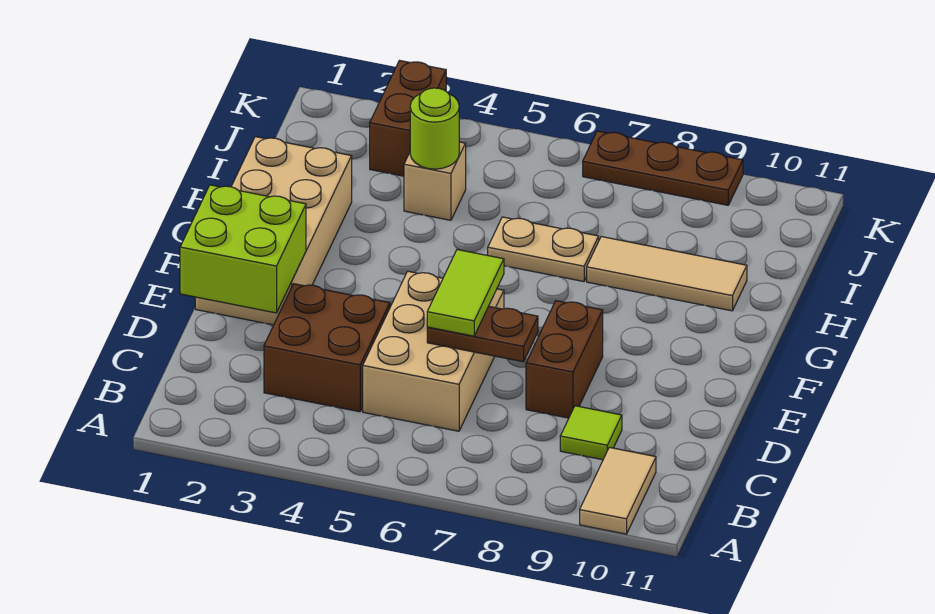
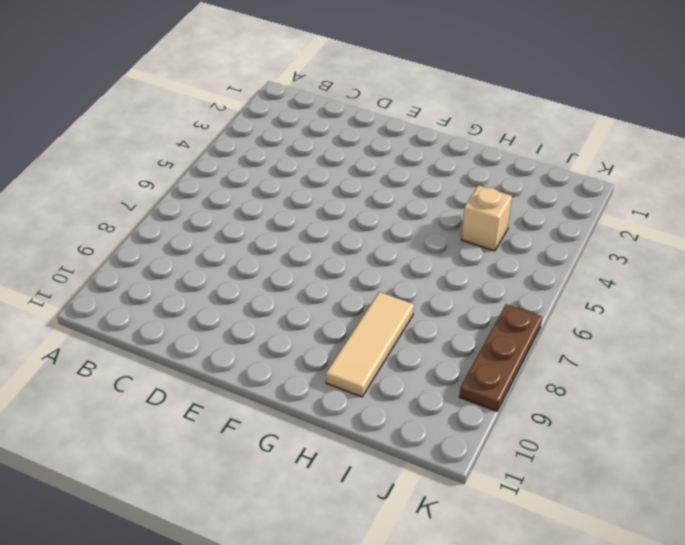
none -> tan 1x2 tile [580,447,656,534]
none -> brown 2x2 brick [264,284,390,412]
none -> tan 2x3 brick [363,271,504,431]

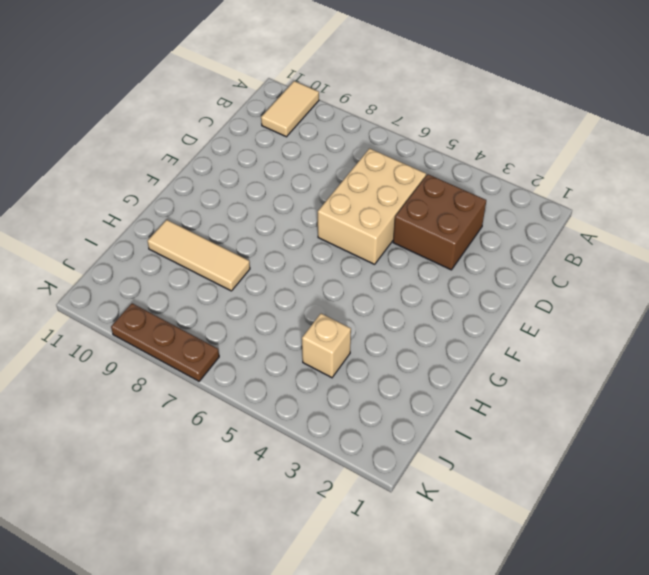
none -> lime 1x1 tile [560,406,622,460]
none -> brown 1x2 brick [526,301,603,418]
none -> tan 2x4 brick [195,137,352,325]

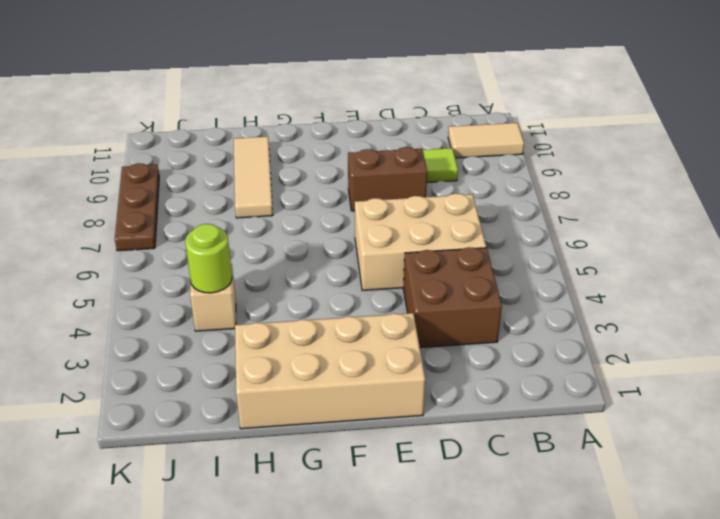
none -> tan 1x2 plate [488,217,599,282]
none -> brown 1x2 brick [370,60,446,176]
none -> lime 2x2 brick [180,185,306,313]

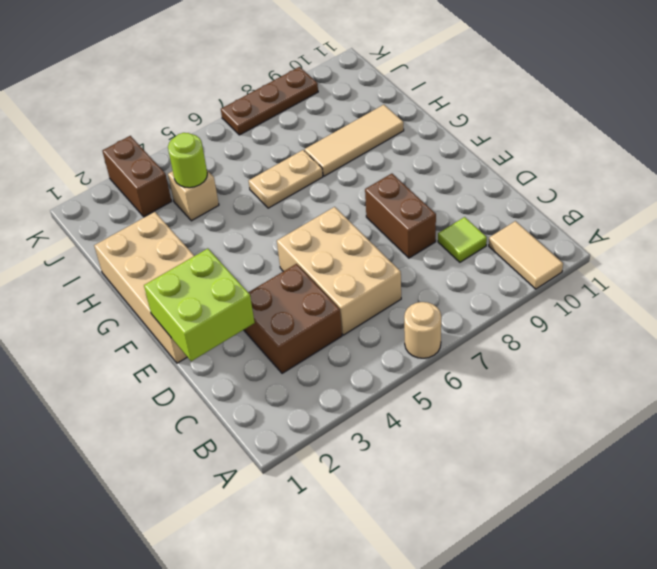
tan 1x1 round brick [404,302,441,358] -> none
none -> brown 1x2 plate [427,306,538,362]
none -> lime 1x2 tile [427,250,504,336]

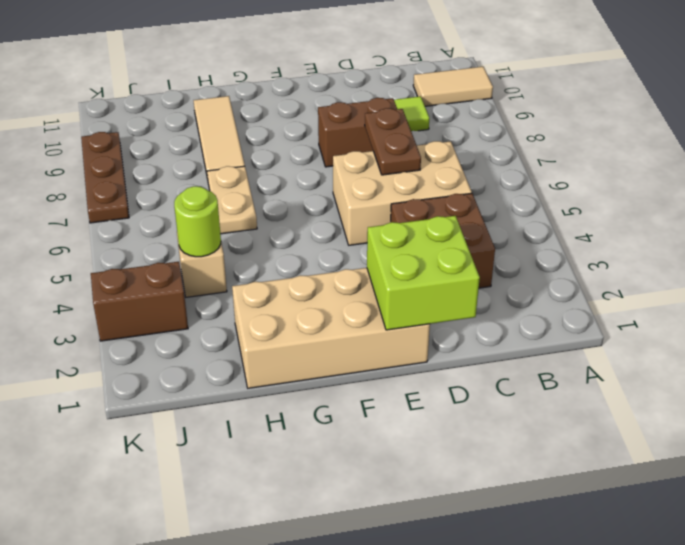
none -> lime 1x2 tile [427,250,504,336]

